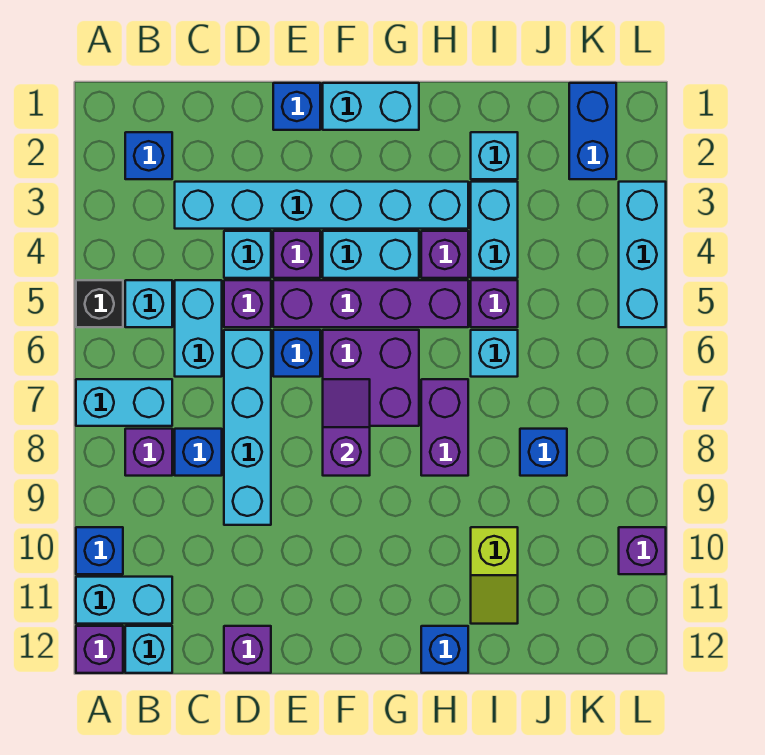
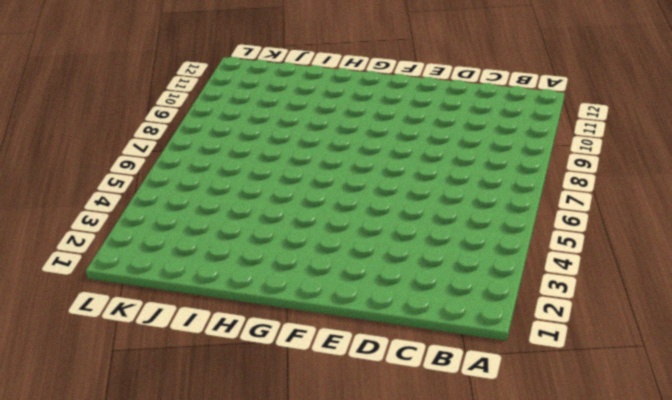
none -> black 1x1 brick [76,280,123,327]
none -> cyan 1x2 brick [76,379,172,426]
none -> blue 1x1 brick [76,527,123,574]
none -> cyan 1x2 brick [76,577,172,624]

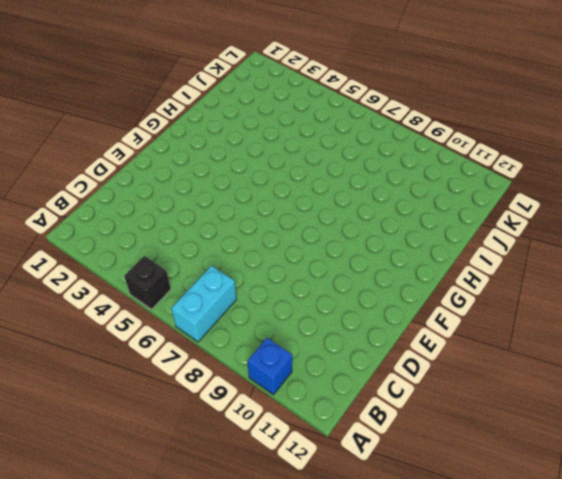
none -> cyan 1x2 brick [76,577,172,624]
none -> purple 1x1 brick [76,626,123,673]
none -> blue 1x1 brick [125,132,172,179]
none -> cyan 1x1 brick [125,280,172,327]

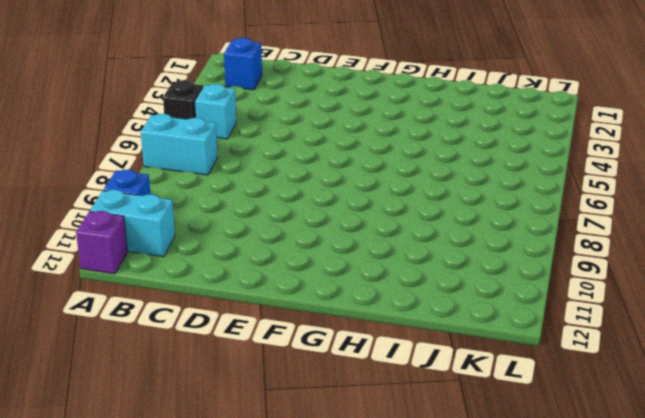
none -> purple 1x1 brick [125,429,172,476]
none -> cyan 1x1 brick [125,626,172,673]
none -> cyan 1x6 brick [175,182,468,229]
none -> cyan 1x2 brick [175,280,222,377]

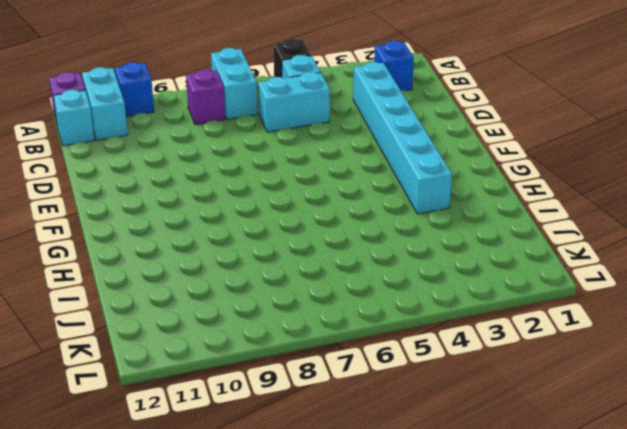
none -> blue 1x1 brick [175,429,222,476]
none -> cyan 1x1 brick [224,231,271,278]
none -> purple 1x1 brick [224,280,271,327]
none -> cyan 1x4 brick [224,330,271,525]

